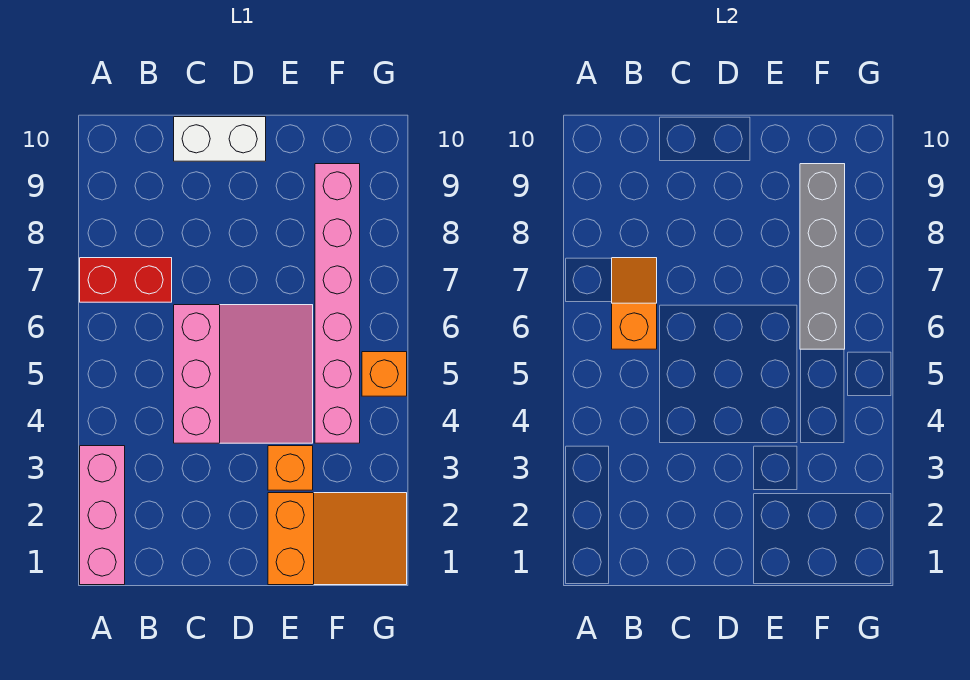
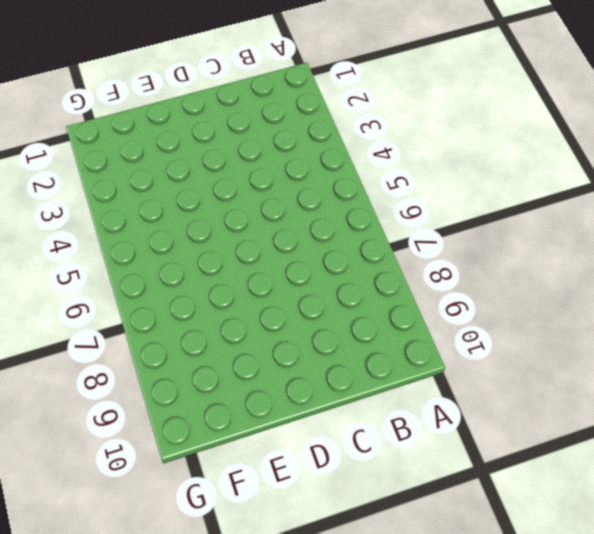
none -> pink 1x3 brick [80,446,125,585]
none -> red 1x2 brick [80,258,172,302]

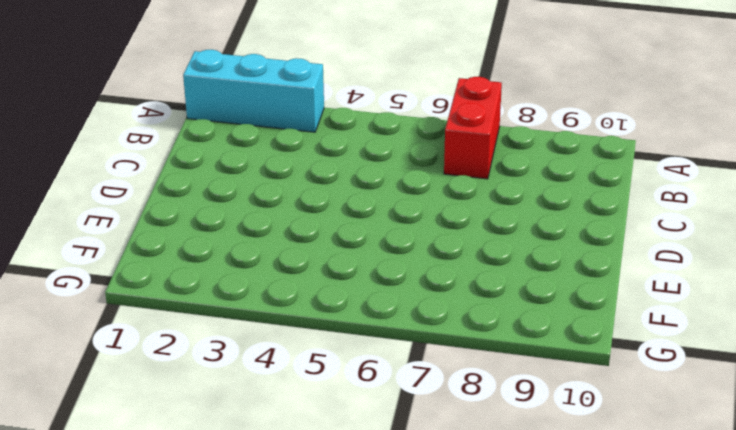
cyan 1x3 brick [183,50,324,132] -> pink 1x3 brick [80,446,125,585]
none -> pink 3x3 slope [174,305,313,443]
none -> white 1x2 brick [174,117,266,161]

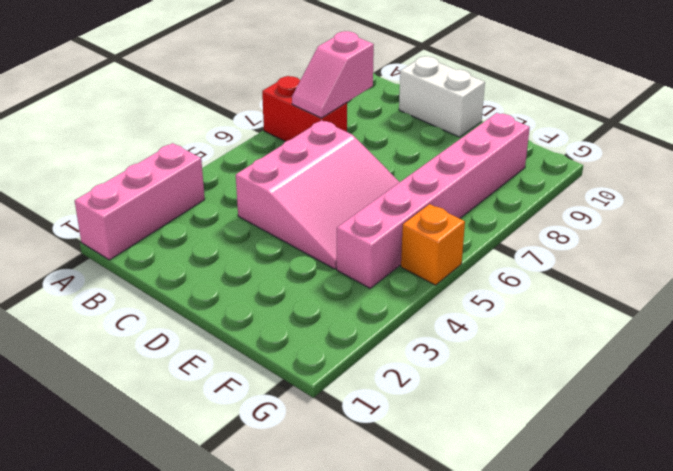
pink 1x2 slope [292,31,374,118] -> orange 1x2 slope [612,258,657,349]
none -> orange 2x3 slope [268,493,407,585]
none -> orange 1x1 brick [268,446,313,490]

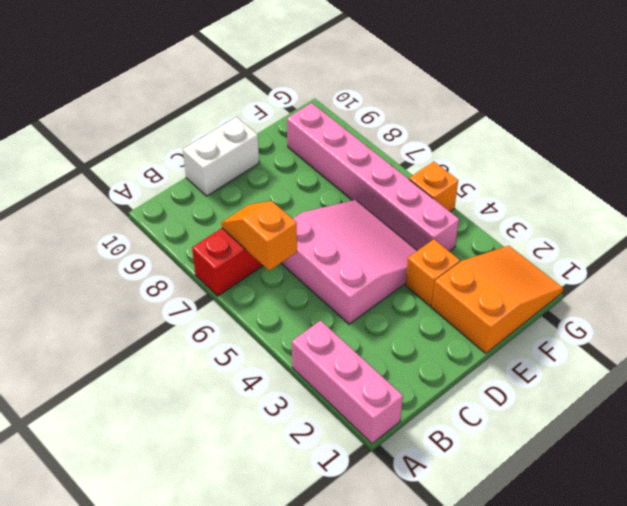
none -> grey 1x4 brick [800,164,845,349]

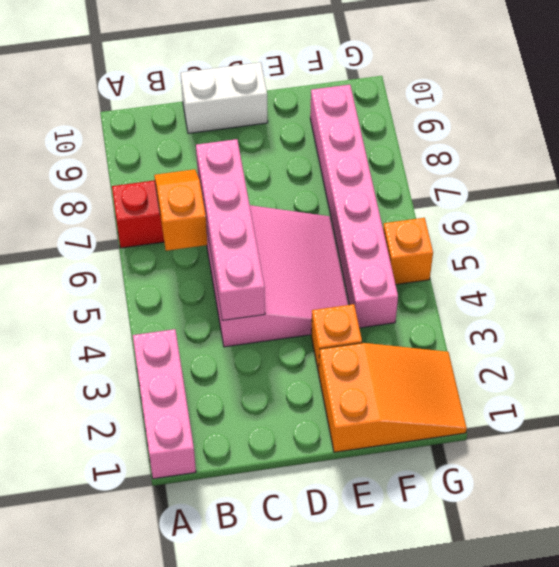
pink 1x4 brick [196,139,265,320] -> none
none -> grey 1x4 brick [800,164,845,349]

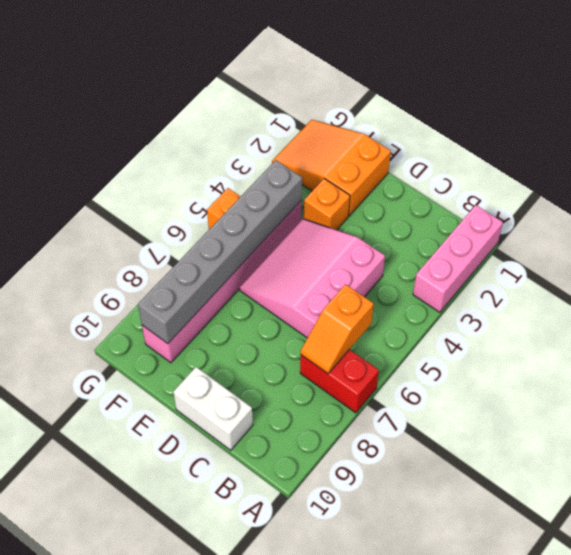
grey 1x6 brick [138,160,302,344] -> grey 1x4 brick [800,164,845,349]

